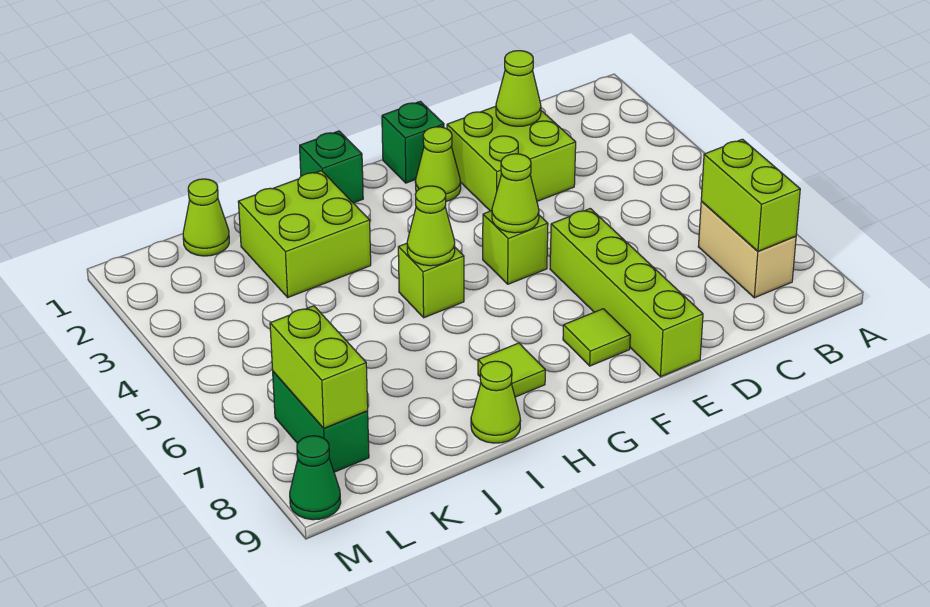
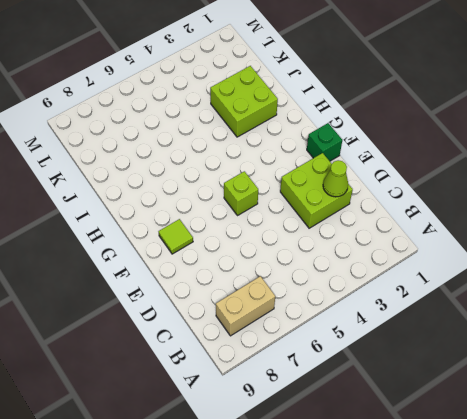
none -> lime 1x4 brick [550,209,703,377]
none -> lime 1x1 cone [415,127,461,201]
none -> green 1x1 brick [300,131,363,203]

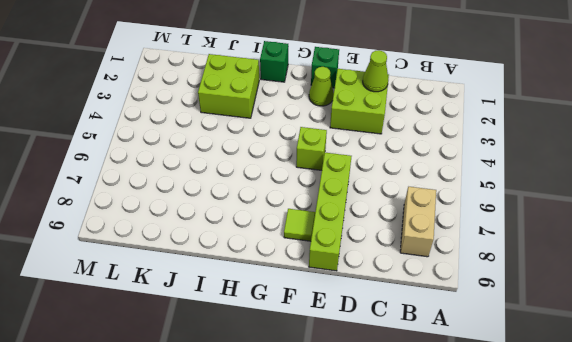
none -> lime 1x1 brick [398,243,464,318]
none -> lime 1x1 tile [478,343,545,397]
none -> lime 1x1 cone [471,361,521,443]

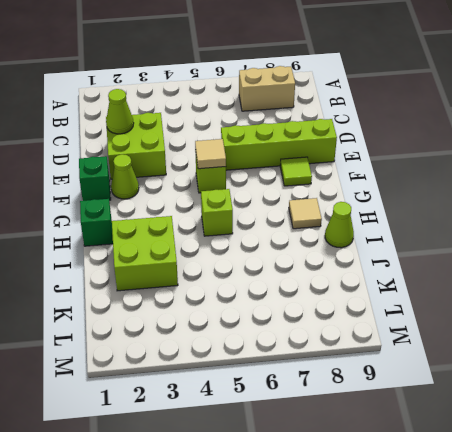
tan 1x1 tile [195,139,226,169] -> lime 1x1 cone [492,154,539,233]
tan 1x1 tile [289,198,322,229] -> lime 1x1 tile [478,343,545,397]
none -> lime 1x1 cone [183,179,229,256]
none -> green 1x2 brick [273,372,369,472]
none -> green 1x1 cone [290,436,341,520]

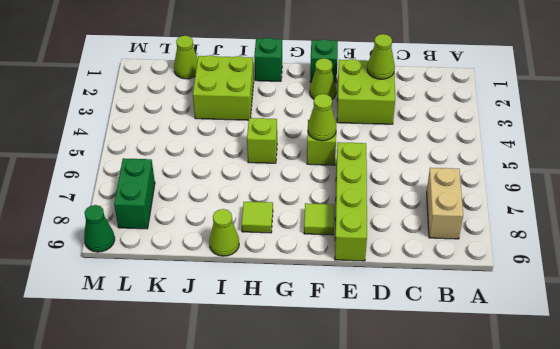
none -> lime 1x2 brick [701,139,800,251]
none -> lime 1x1 cone [407,186,455,266]
none -> lime 1x2 brick [270,306,368,428]

